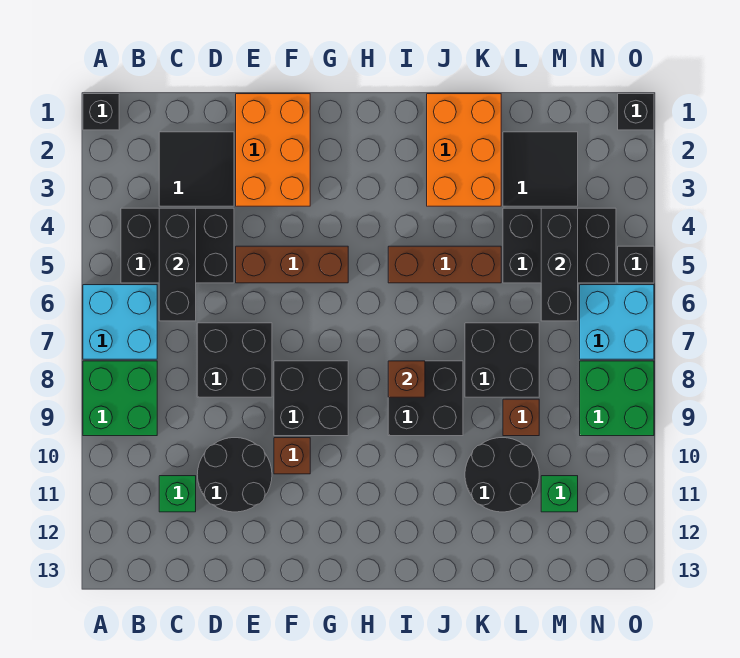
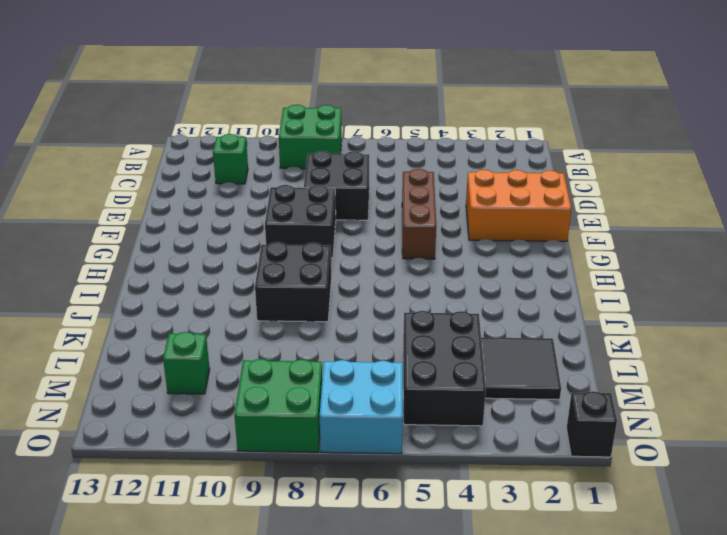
none -> black 1x1 brick [83,94,119,130]
none -> cyan 2x2 brick [83,285,157,359]
none -> black 2x3 brick [121,208,234,283]

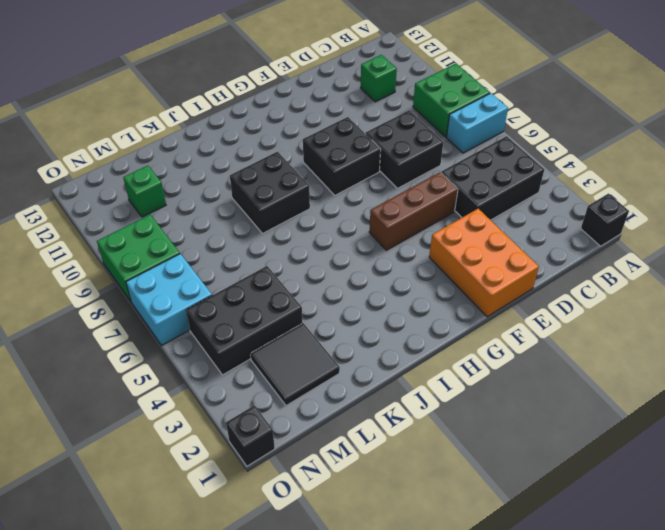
cyan 1x2 brick [446,93,508,153] -> cyan 2x2 brick [83,285,157,359]
none -> black 2x2 tile [159,132,234,206]
none -> black 2x2 round brick [197,438,272,512]
none -> brown 1x1 brick [274,438,310,474]

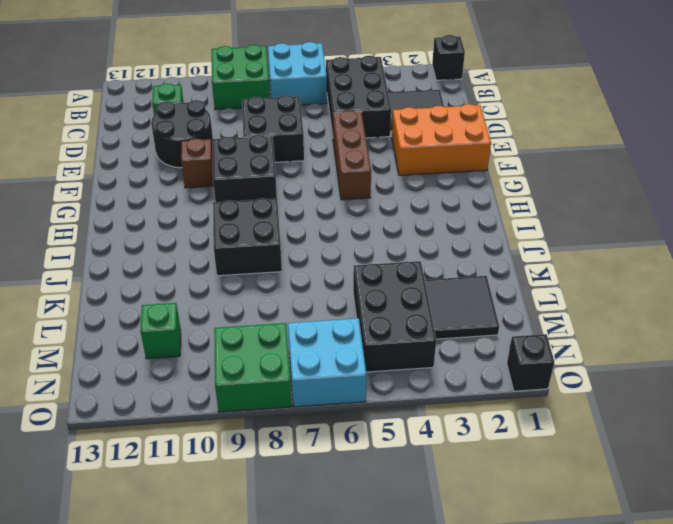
none -> brown 1x3 brick [388,246,501,283]
none -> orange 2x3 brick [427,94,501,206]
none -> black 2x2 brick [465,323,539,397]

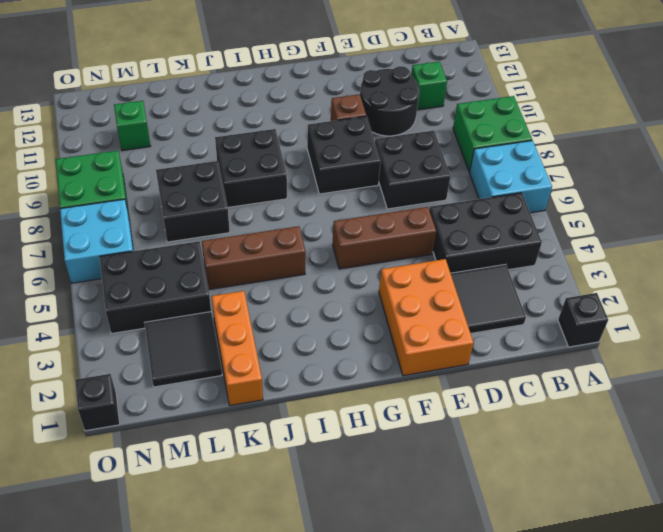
orange 1x3 brick [211,291,263,406] -> orange 2x3 brick [427,94,501,206]
none -> black 2x2 round brick [465,438,539,512]
none -> brown 1x1 brick [503,399,539,436]
none -> black 1x1 brick [618,246,654,283]

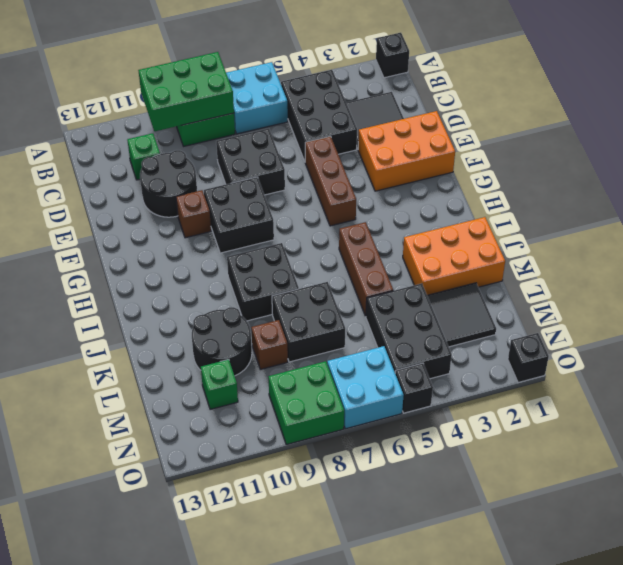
green 2x3 brick [138,52,234,131] -> none
none -> black 1x3 brick [159,208,196,321]
none -> brown 1x1 brick [388,361,425,397]
none -> black 1x3 brick [541,208,578,321]

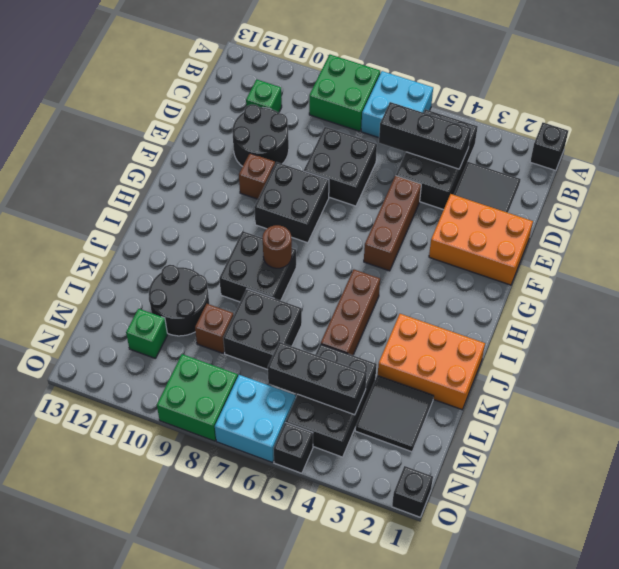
brown 1x1 round brick [262,225,292,268] -> brown 1x1 brick [388,361,425,397]

